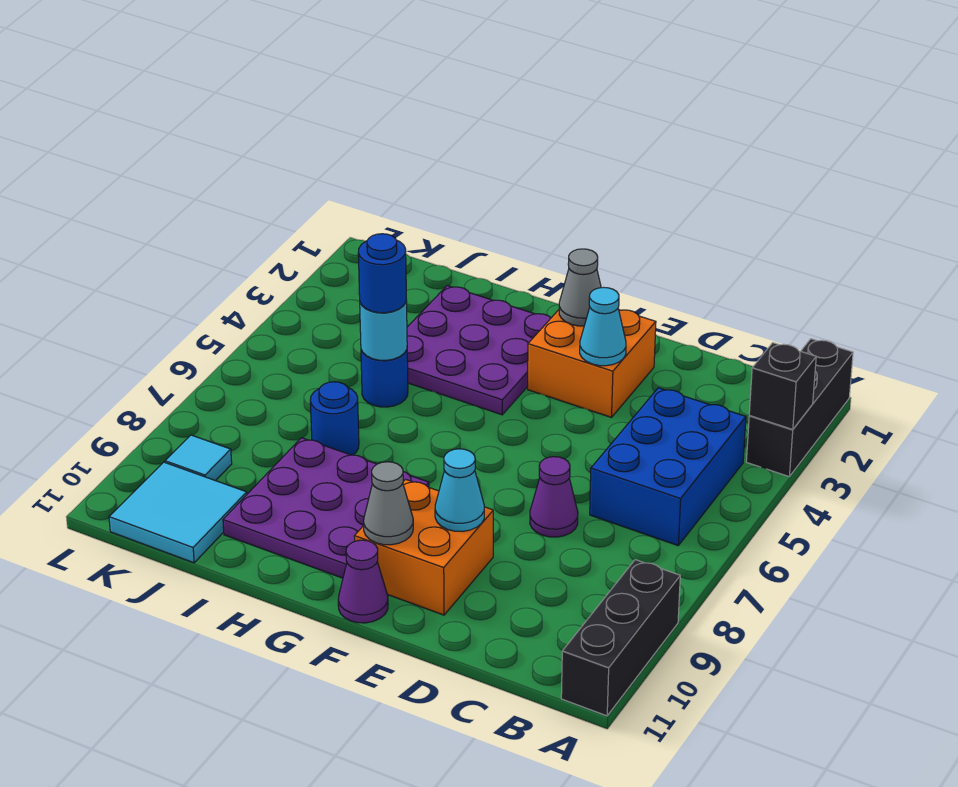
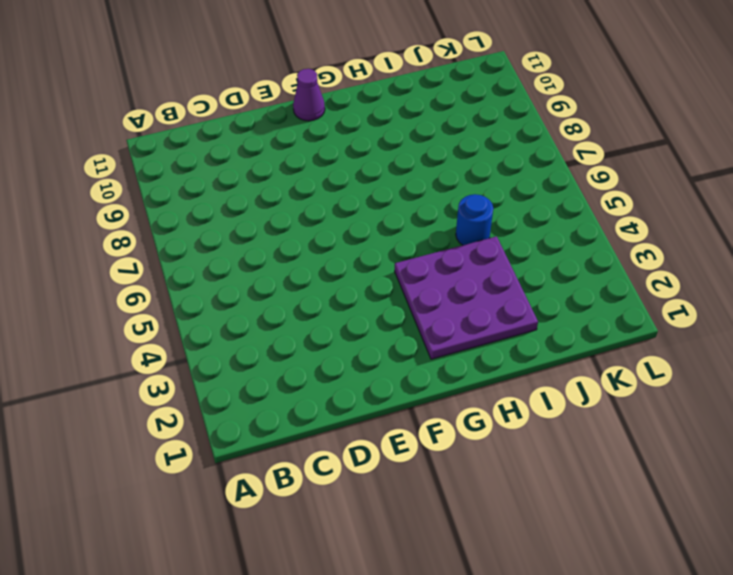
none -> black 1x3 brick [746,339,853,476]
none -> black 1x3 brick [561,560,680,716]
none -> blue 2x3 brick [590,388,746,545]

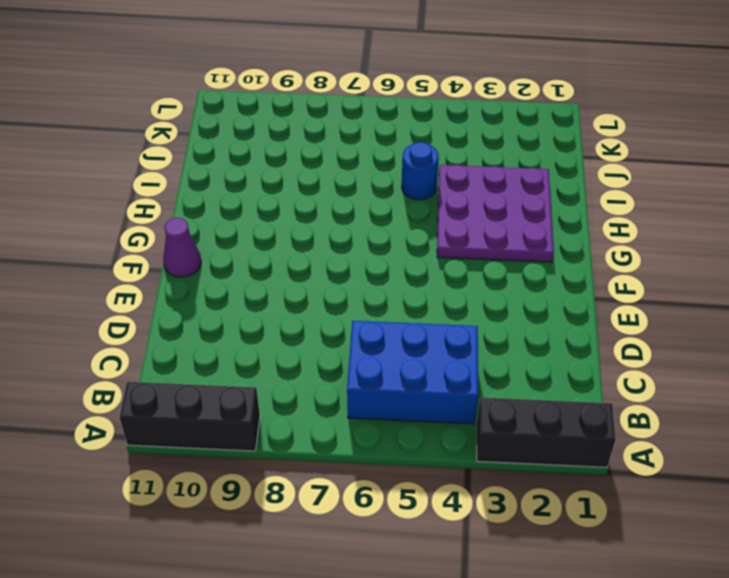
none -> purple 1x1 cone [530,457,578,537]
none -> orange 2x2 brick [528,310,656,417]
none -> orange 2x2 brick [354,479,493,615]

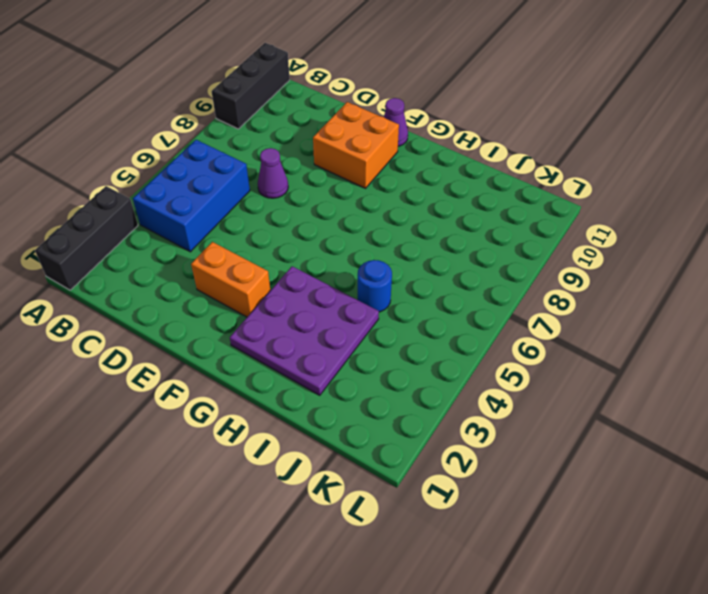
orange 1x2 brick [191,242,270,317] -> orange 2x2 brick [528,310,656,417]
none -> purple 3x3 plate [223,438,429,578]
none -> blue 1x1 round brick [310,382,359,455]
none -> cyan 2x2 tile [109,462,247,563]

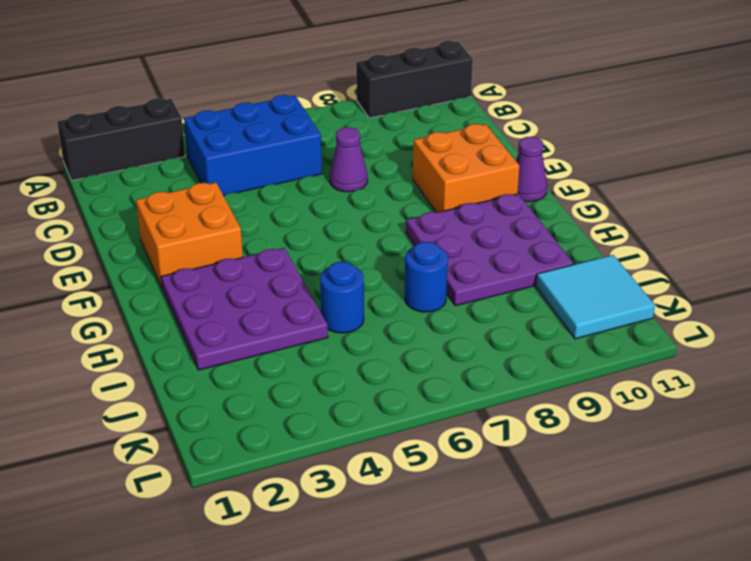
none -> cyan 1x1 tile [165,435,232,481]
none -> black 1x1 brick [749,343,816,430]
none -> cyan 1x1 cone [580,287,626,366]

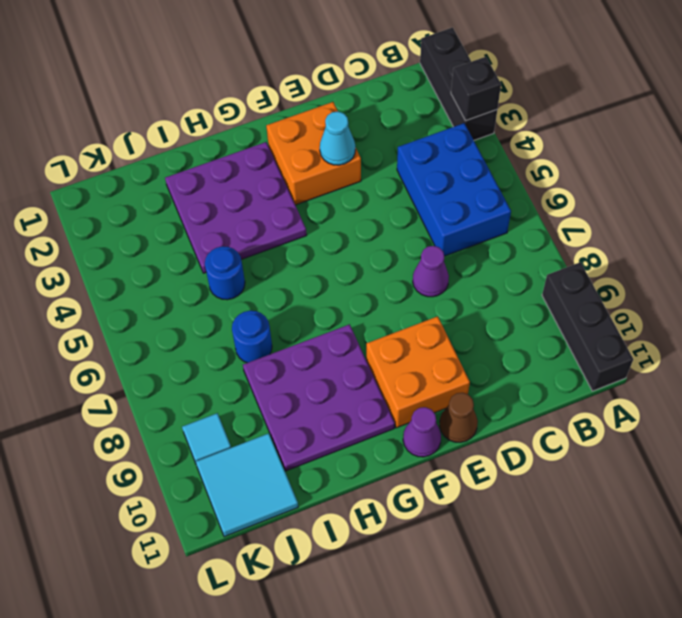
brown 1x1 cone [440,393,478,442] -> none
none -> cyan 1x1 cone [435,449,484,532]
none -> grey 1x1 cone [559,249,601,326]
none -> grey 1x1 cone [364,462,413,545]

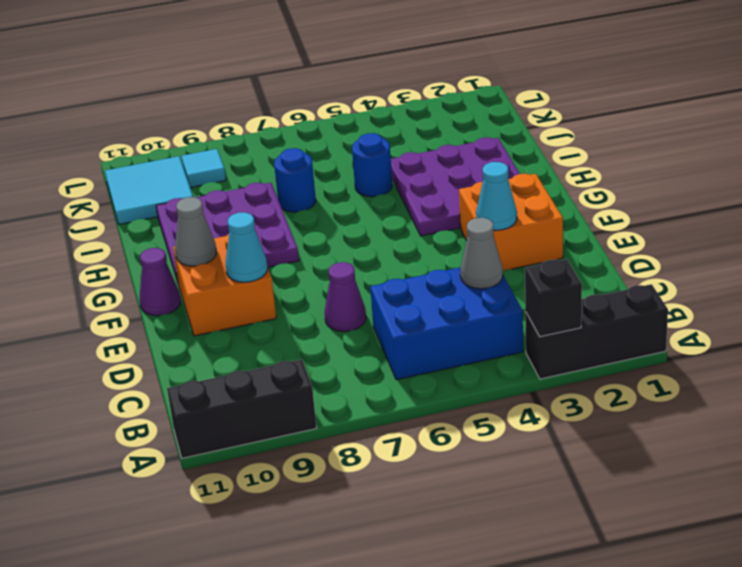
grey 1x1 cone [460,218,503,289] -> grey 1x1 cone moved to [559,249,601,326]
none -> cyan 1x1 round brick [360,300,407,360]
none -> blue 1x1 round brick [358,234,406,313]

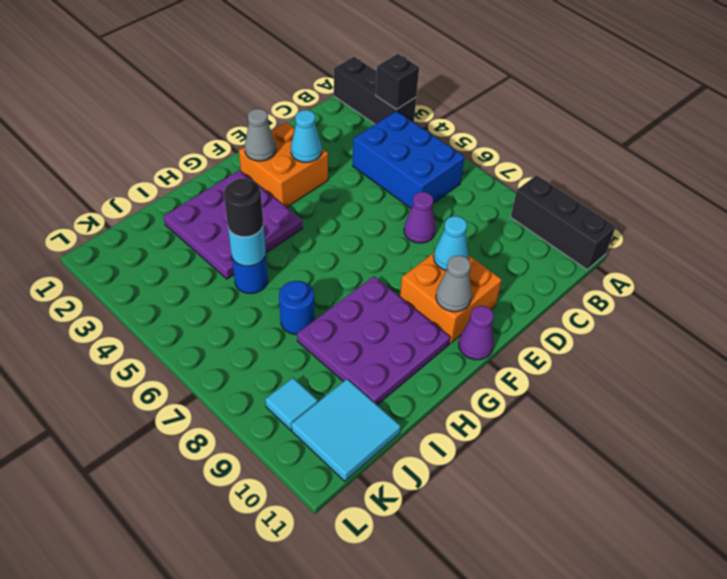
black 1x1 round brick [224,178,263,237] -> blue 1x1 round brick [358,234,406,313]

